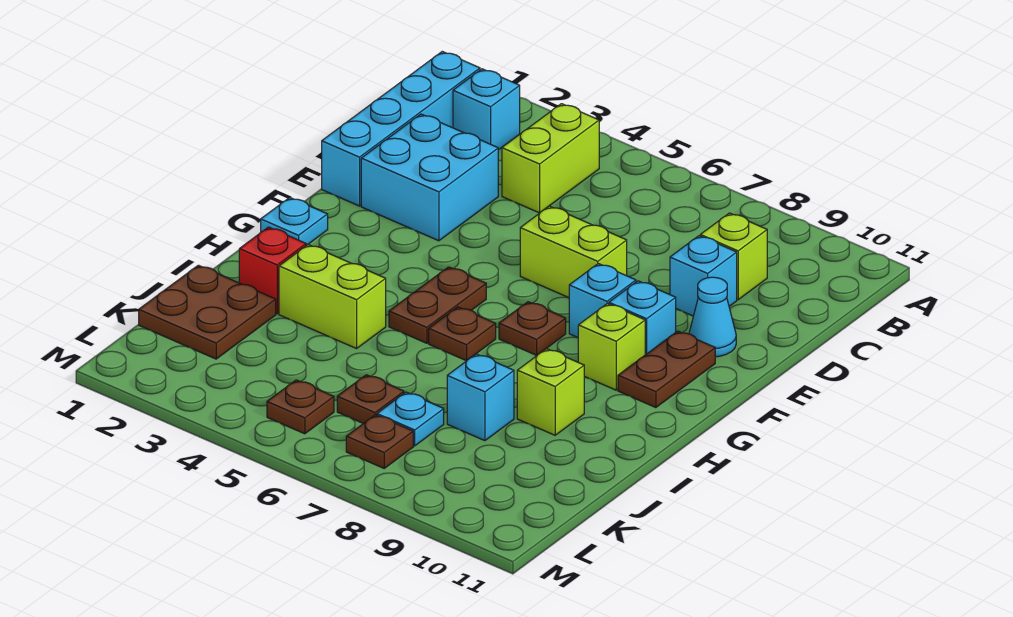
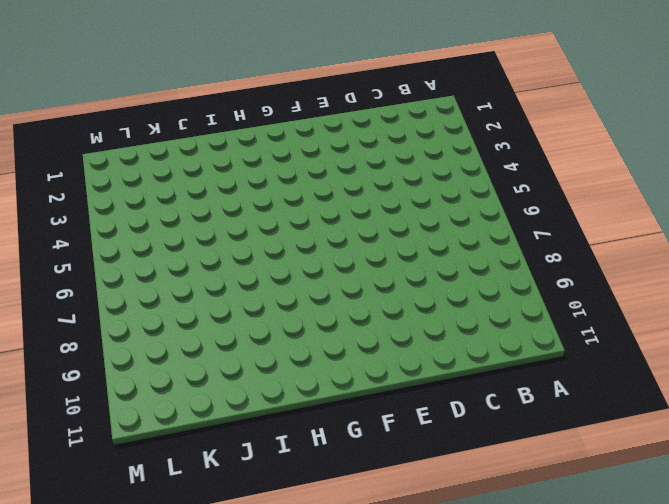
none -> cyan 1x4 brick [322,51,480,206]
none -> cyan 1x1 brick [453,69,520,150]
none -> lime 1x2 brick [502,104,599,213]

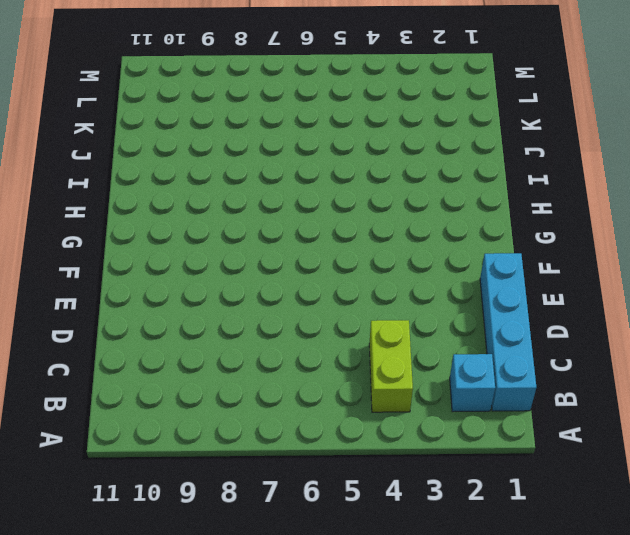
none -> lime 1x1 brick [700,213,767,300]
none -> cyan 2x2 brick [361,114,498,241]
none -> cyan 1x1 brick [670,236,737,316]

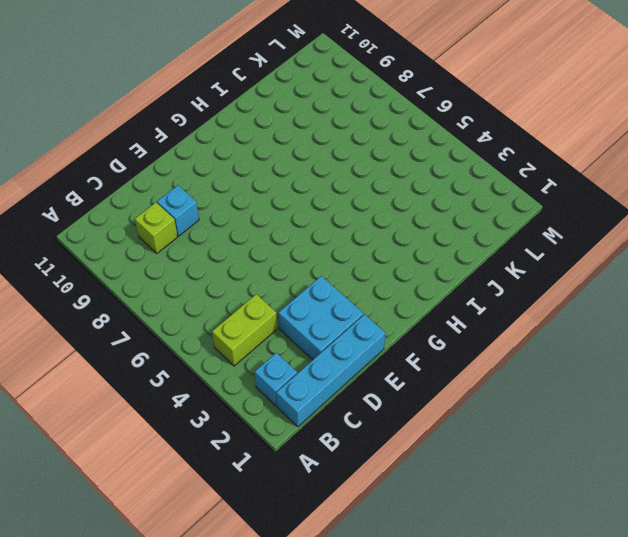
none -> lime 1x2 brick [520,206,627,298]
none -> cyan 1x1 cone [689,277,736,357]
none -> cyan 1x1 brick [569,264,636,338]

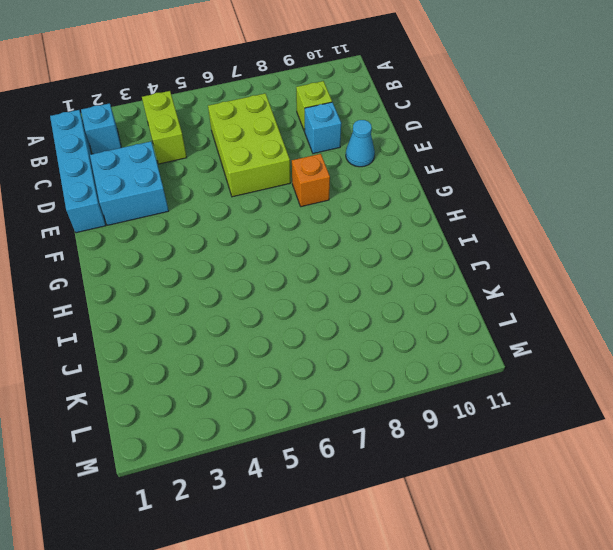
lime 2x3 brick [208,93,290,197] -> lime 1x2 brick [520,206,627,298]
orange 1x1 brick [292,154,330,207] -> cyan 1x1 brick [569,264,636,338]
none -> cyan 1x1 brick [609,281,676,355]
none -> brown 1x2 plate [618,331,715,408]
none -> cyan 1x1 plate [261,198,328,245]

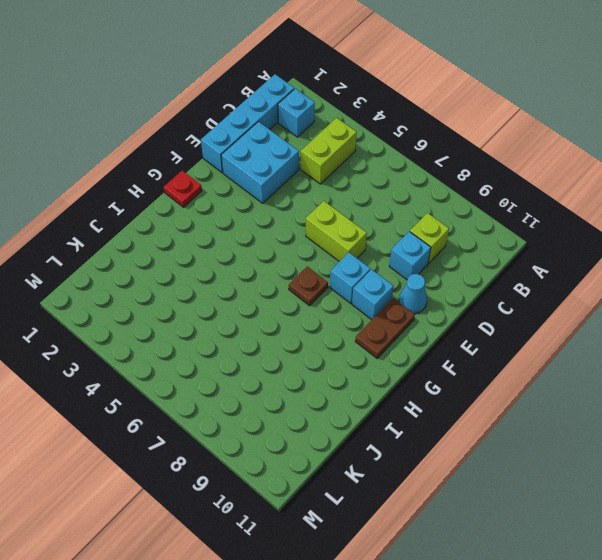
red 1x1 plate [164,171,202,207] -> cyan 1x1 plate [261,198,328,245]
none -> brown 1x2 plate [389,267,486,343]
none -> lime 1x1 brick [578,304,645,390]
none -> brown 1x1 plate [429,307,496,361]

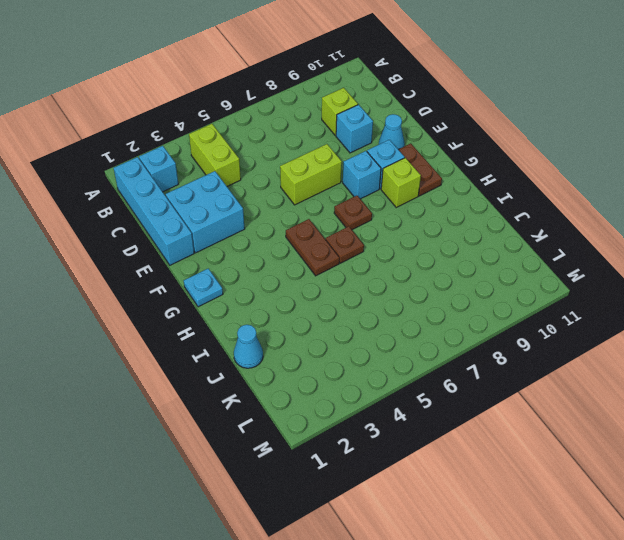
cyan 1x1 cone [234,325,263,368] -> brown 2x2 plate [139,265,276,359]
none -> red 1x1 brick [239,227,306,314]
none -> lime 1x2 brick [279,245,386,349]
none -> lime 1x1 brick [517,349,584,435]

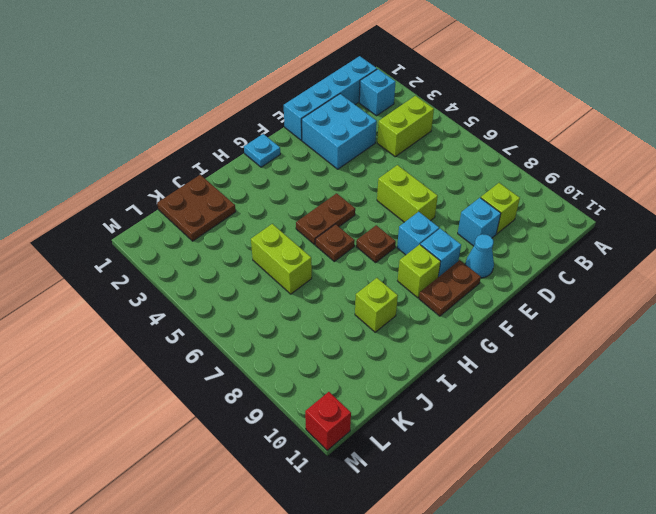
lime 1x2 brick [251,224,312,294] -> lime 1x2 brick moved to [279,245,386,349]
red 1x1 brick [305,392,351,450] -> red 1x1 brick moved to [239,227,306,314]
none -> cyan 1x1 brick [447,354,514,441]
none -> brown 1x1 plate [337,375,404,424]
none -> cyan 1x1 plate [377,392,444,446]

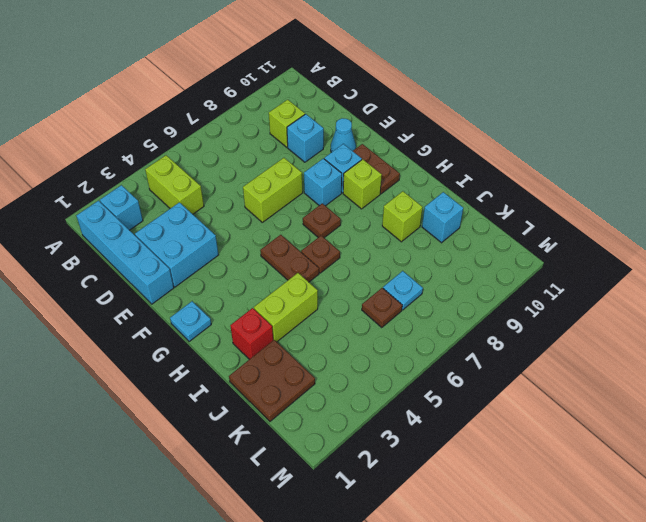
cyan 1x1 brick [422,192,463,243] -> cyan 1x1 brick moved to [447,354,514,441]
none -> brown 1x1 plate [267,380,334,434]
none -> brown 1x1 plate [346,415,413,468]

